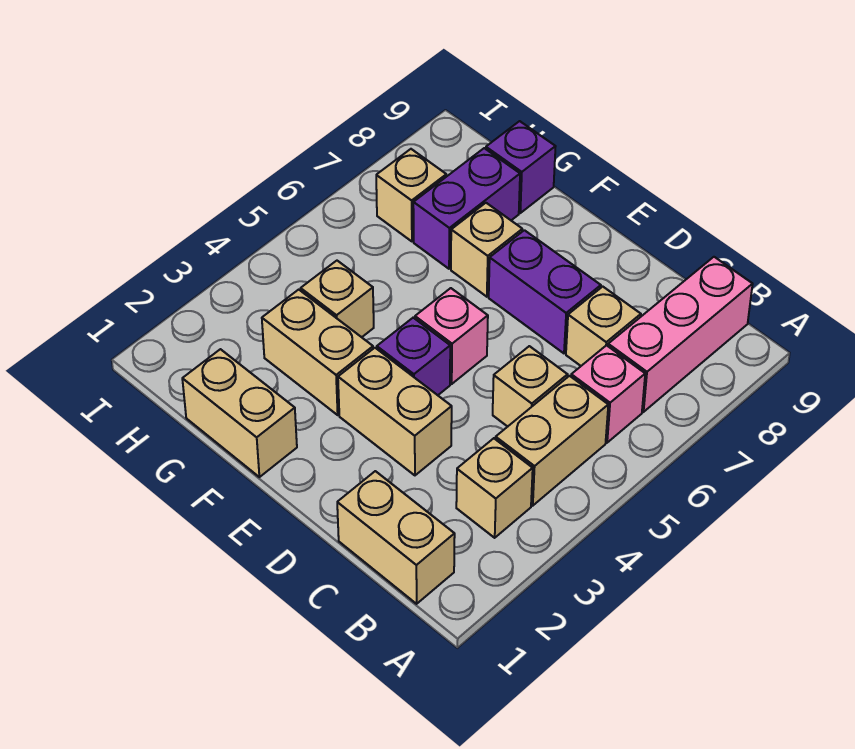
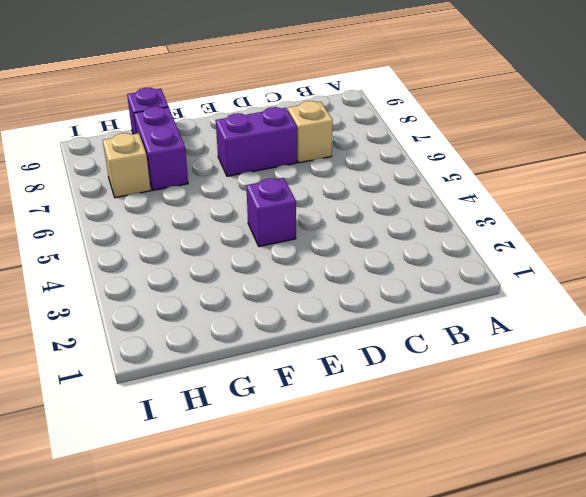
none -> tan 1x2 brick [337,471,455,604]
none -> tan 1x1 brick [456,438,533,538]
none -> tan 1x2 brick [496,376,608,506]

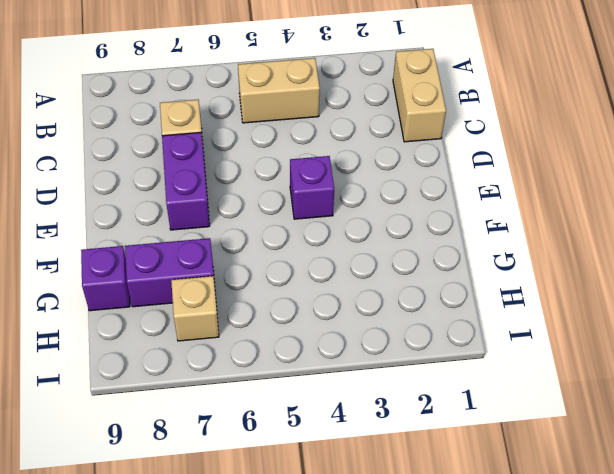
none -> tan 1x1 brick [456,438,533,538]
none -> pink 1x1 brick [571,345,645,443]
none -> pink 1x3 brick [608,257,753,412]

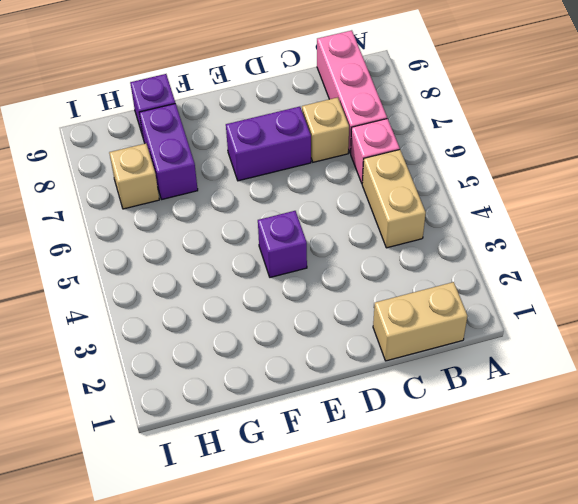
none -> tan 1x1 brick [456,438,533,538]
none -> tan 1x1 brick [493,346,568,427]
none -> tan 1x2 brick [338,348,452,475]

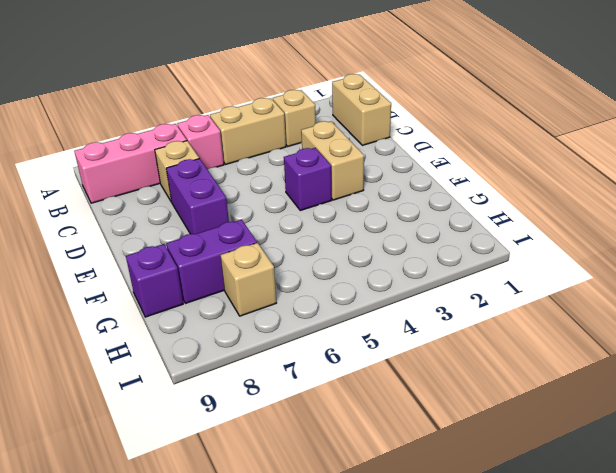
none -> tan 1x1 brick [493,346,568,427]
none -> pink 1x1 brick [415,288,488,384]
none -> tan 1x2 brick [182,349,297,477]

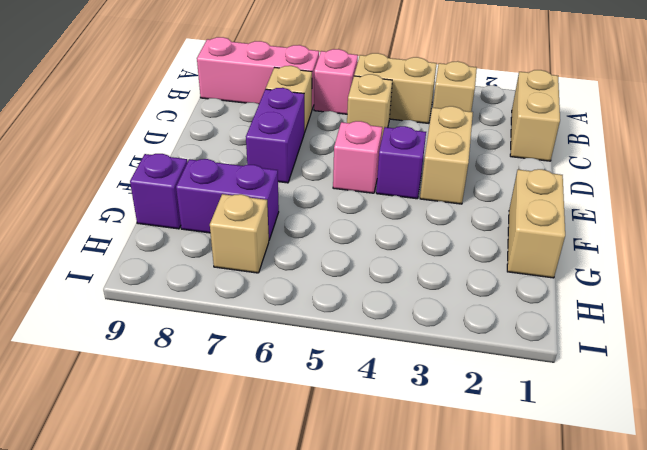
none -> tan 1x2 brick [262,290,373,415]
none -> tan 1x1 brick [451,203,522,297]
none -> tan 1x1 brick [301,261,374,337]

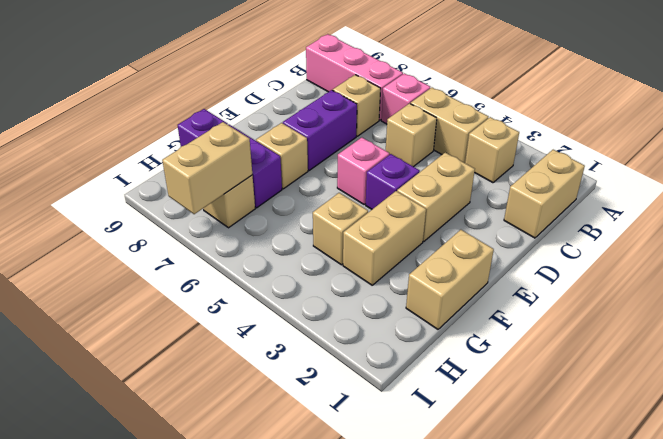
tan 1x2 brick [162,122,252,214] -> none

